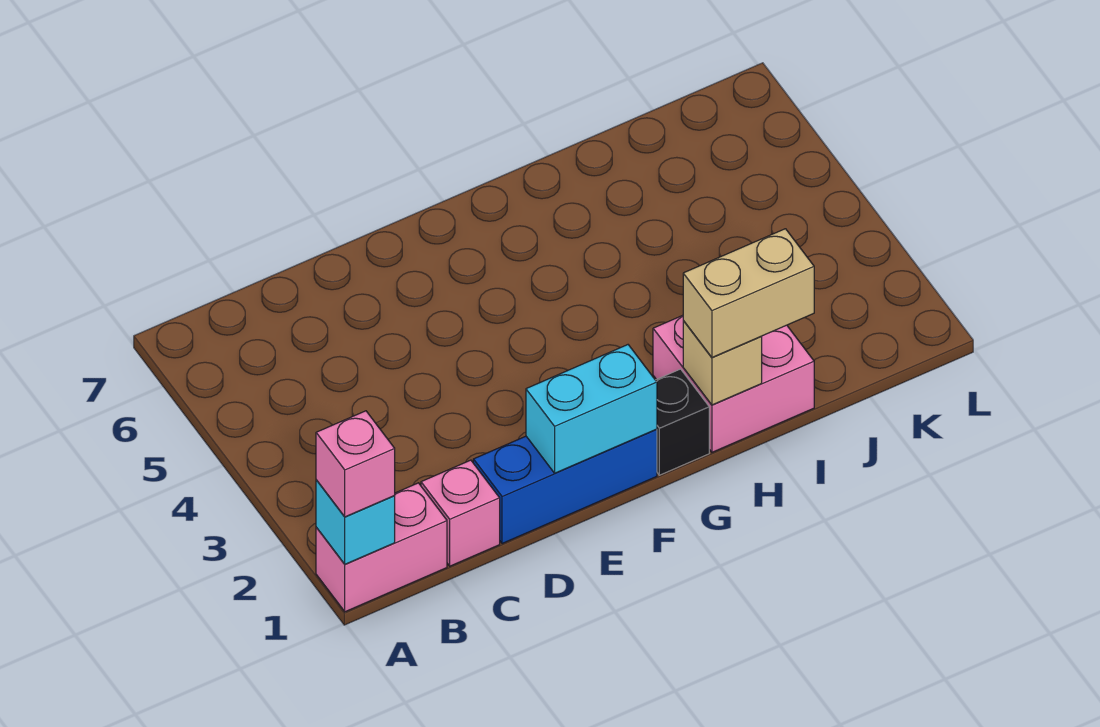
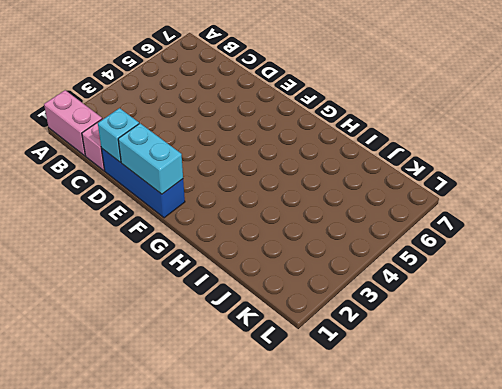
cyan 1x1 brick [98,108,139,162] -> cyan 1x1 brick moved to [316,480,395,564]
none -> black 1x1 brick [656,369,709,475]
none -> pink 2x2 brick [653,315,814,452]

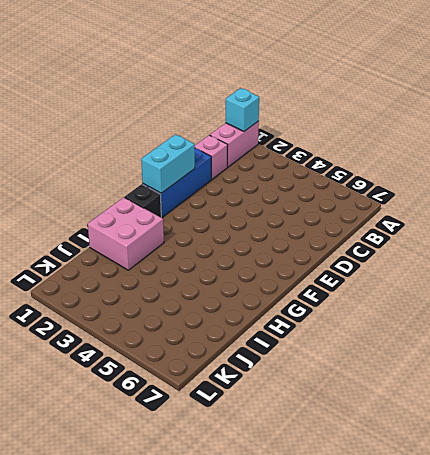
none -> tan 1x1 brick [683,320,762,405]
none -> pink 1x1 brick [316,411,395,517]

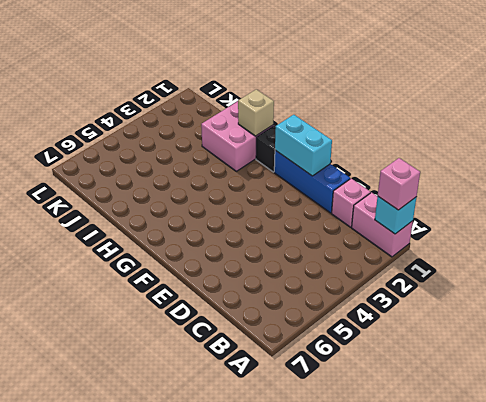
none -> tan 1x2 brick [683,229,814,357]

